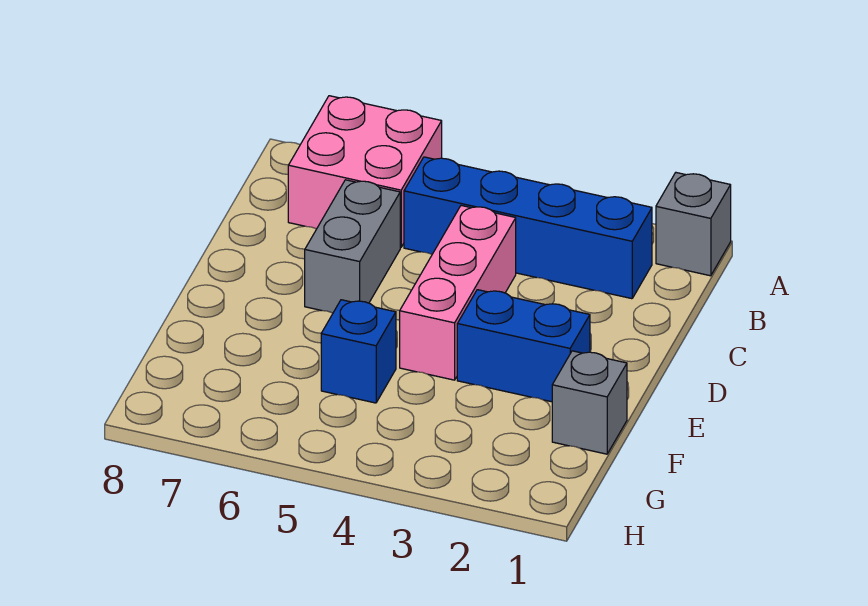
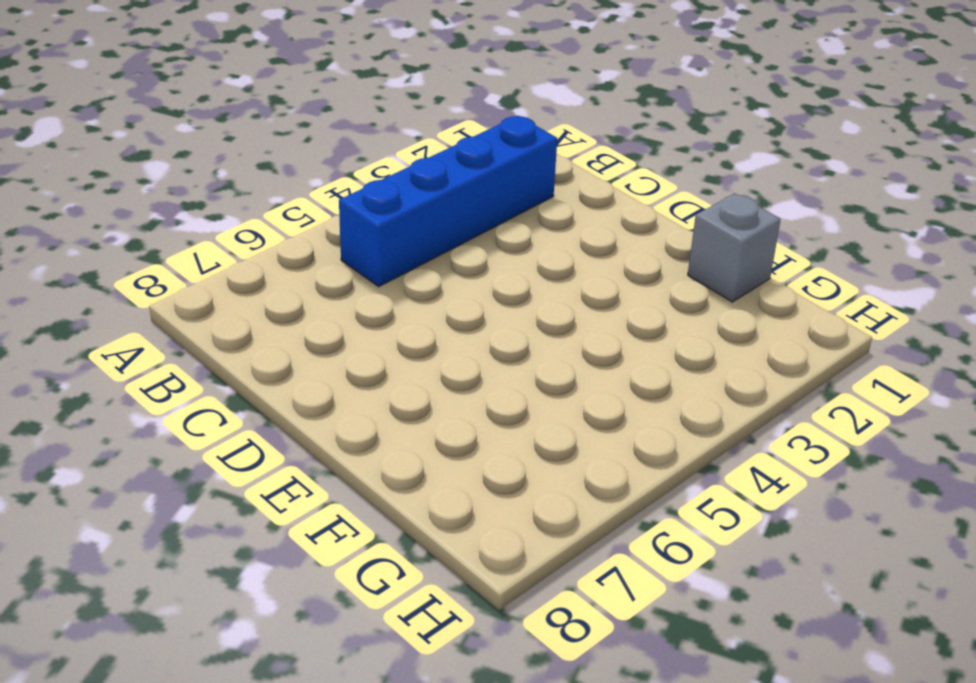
none -> grey 1x1 brick [656,173,731,276]
none -> pink 2x2 brick [288,96,442,247]

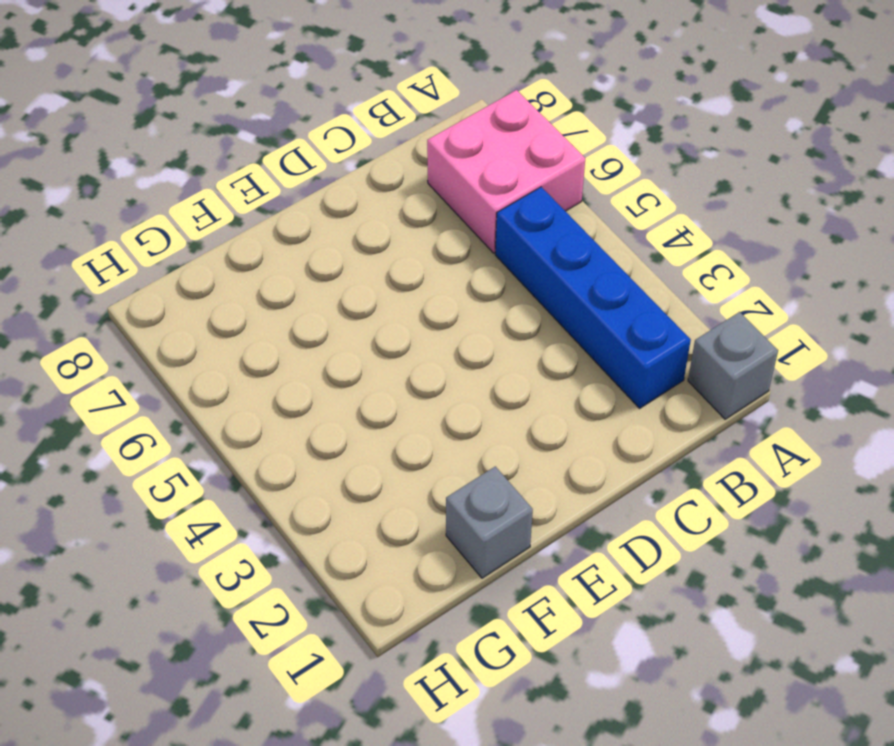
none -> pink 1x3 brick [400,206,516,380]
none -> grey 1x2 brick [305,180,400,313]

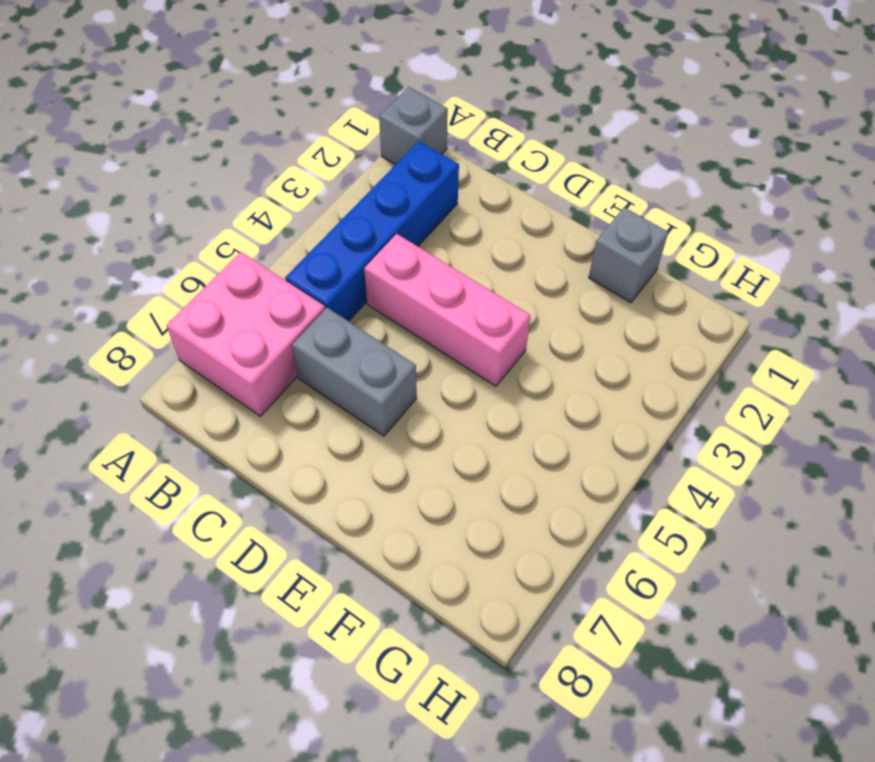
none -> blue 1x2 brick [457,290,590,402]
none -> blue 1x1 brick [321,300,396,403]

